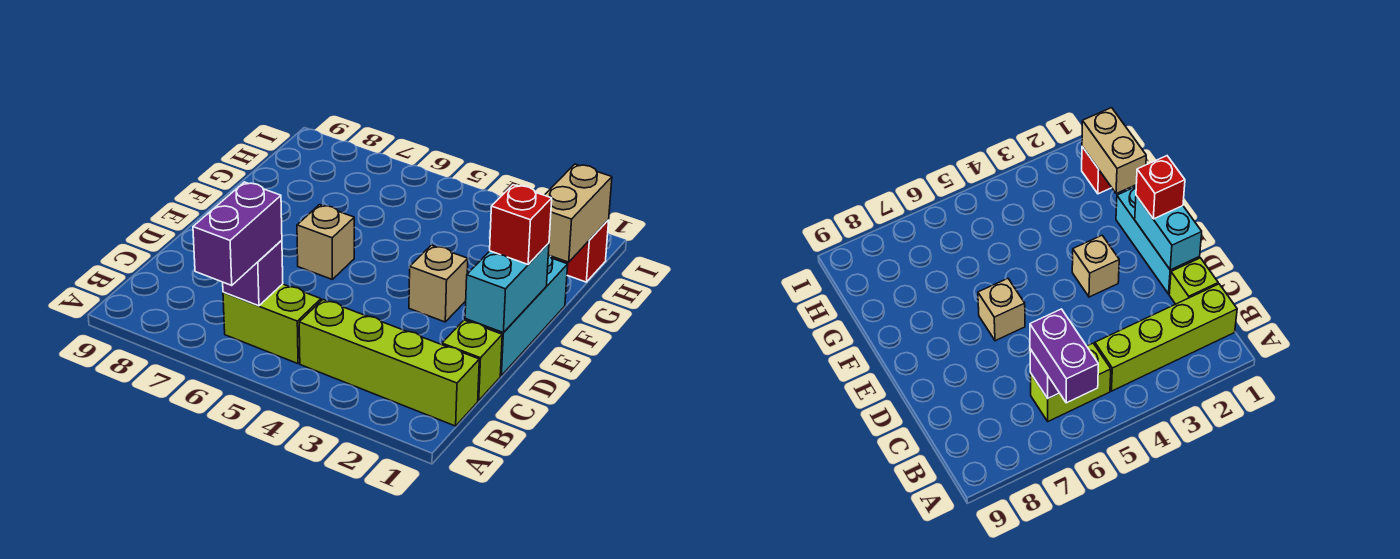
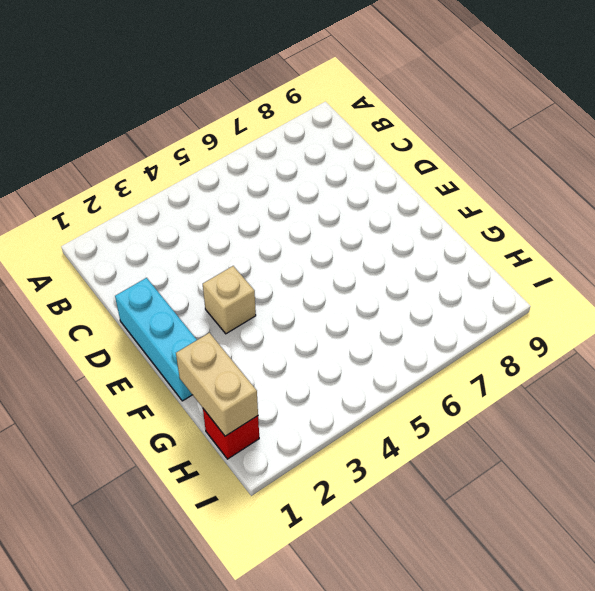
none -> lime 1x4 brick [299,300,479,426]
none -> lime 1x2 brick [223,284,321,364]
none -> lime 1x1 brick [442,320,502,401]

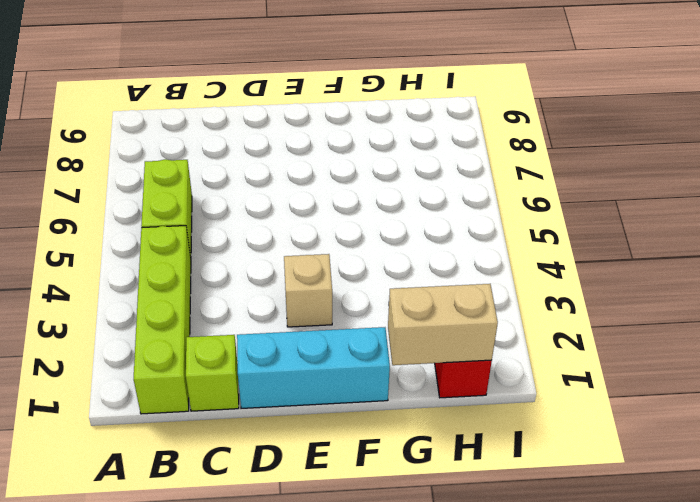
none -> tan 1x1 brick [297,205,354,279]
none -> purple 1x1 brick [223,240,283,306]
none -> cyan 1x2 brick [465,243,549,333]

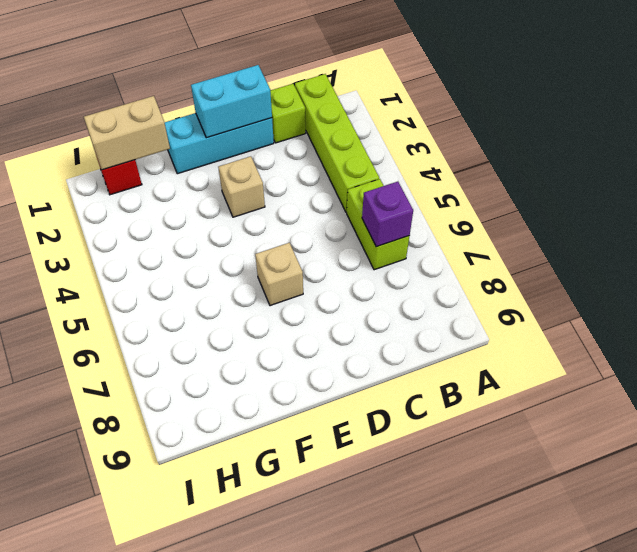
none -> purple 1x2 brick [193,182,282,285]
none -> red 1x1 brick [490,185,552,264]

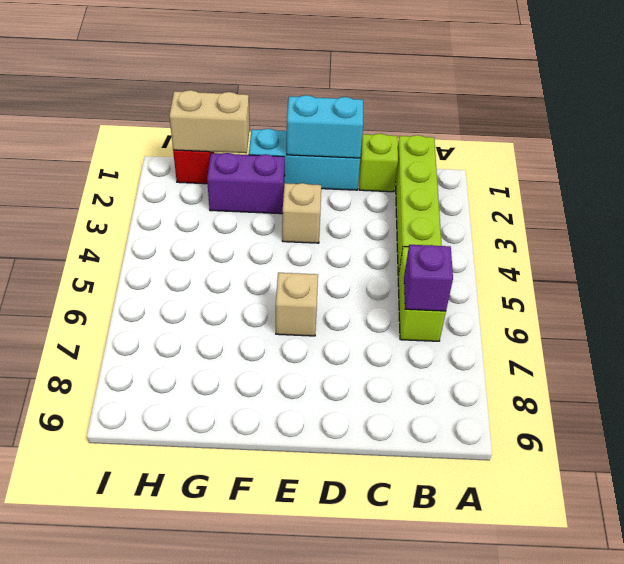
purple 1x2 brick [207,153,285,214] -> purple 1x2 brick moved to [193,182,282,285]
none -> red 1x1 brick [490,185,552,264]

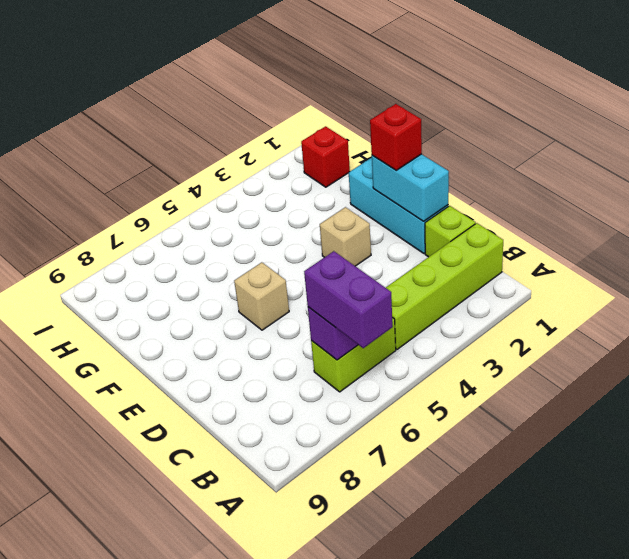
none -> tan 1x2 brick [545,164,612,262]

